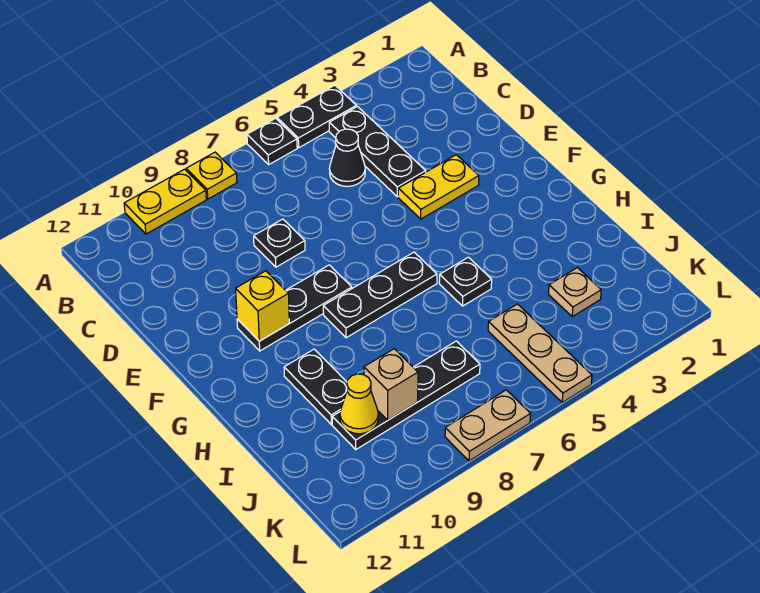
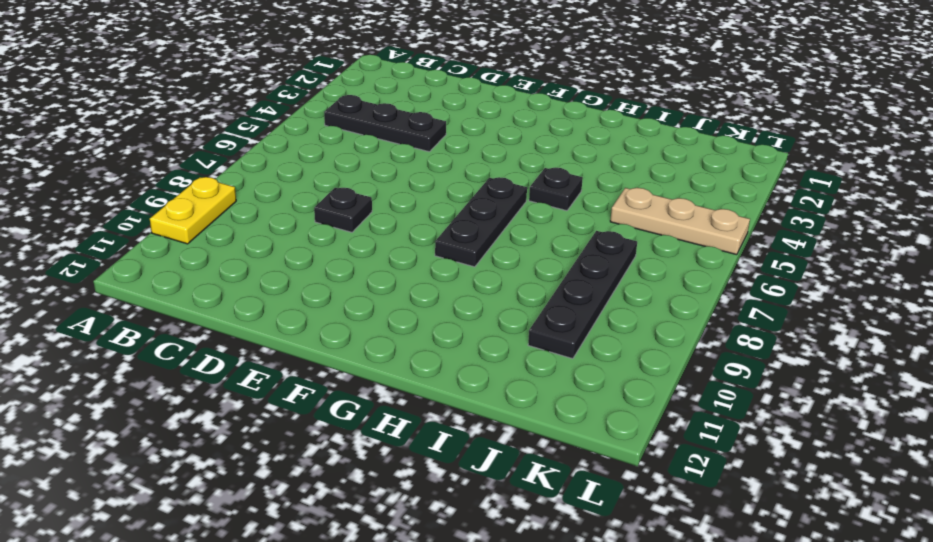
none -> black 1x2 plate [277,85,356,148]
none -> black 1x1 plate [247,118,297,164]
none -> yellow 1x1 plate [186,152,237,199]

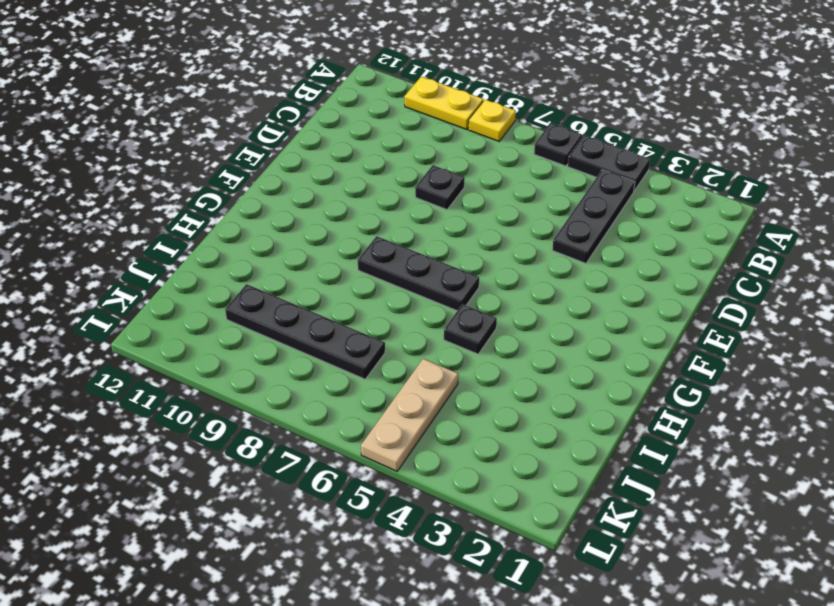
none -> black 1x1 cone [329,129,365,186]
none -> yellow 1x2 plate [398,155,479,219]
none -> black 1x3 plate [237,265,352,351]

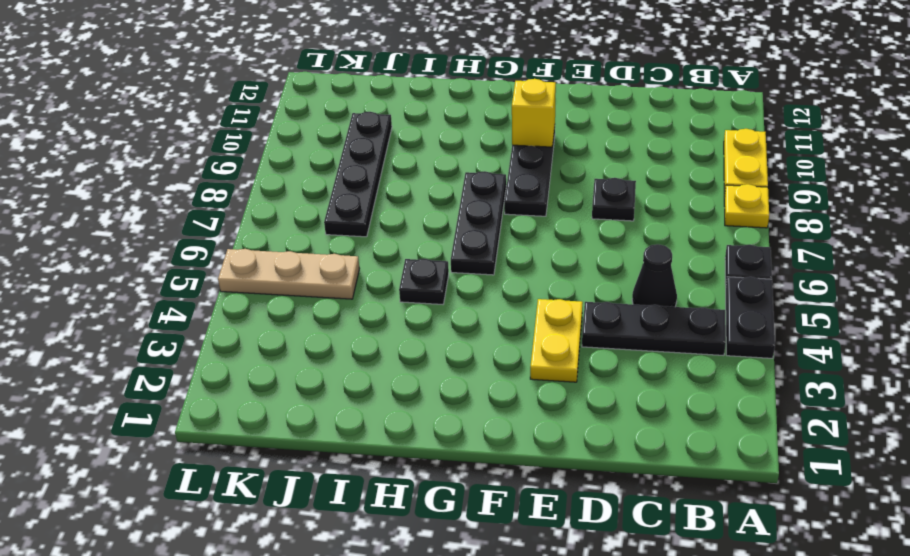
none -> black 1x2 plate [284,349,347,424]
none -> tan 1x1 plate [549,268,601,317]
none -> tan 1x2 plate [445,390,530,461]

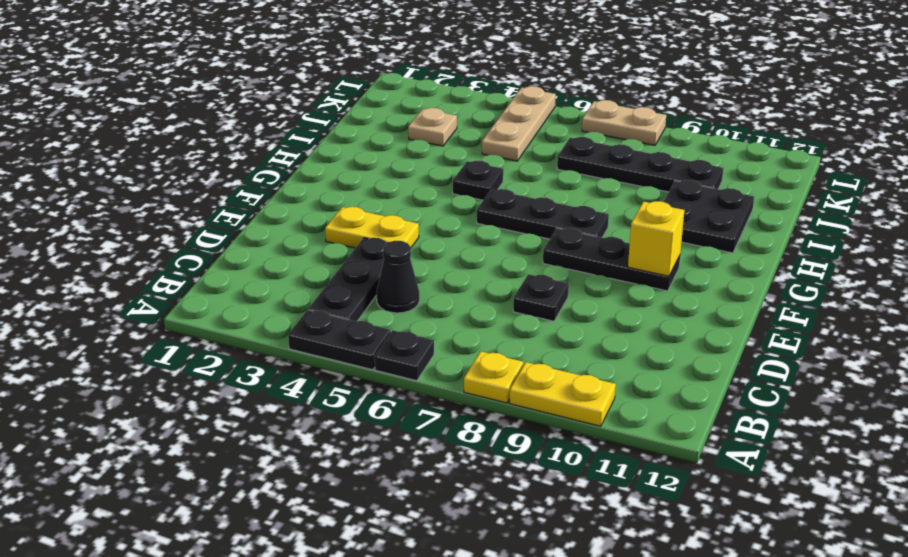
black 2x2 plate [664,180,754,253] -> black 1x2 plate [284,349,347,424]
none -> tan 1x1 brick [364,349,418,420]
none -> yellow 1x1 cone [340,374,378,434]

